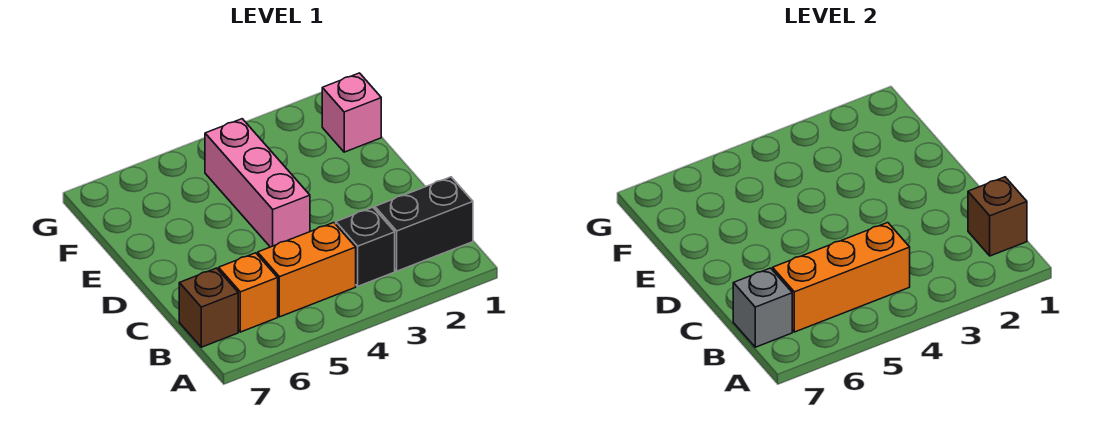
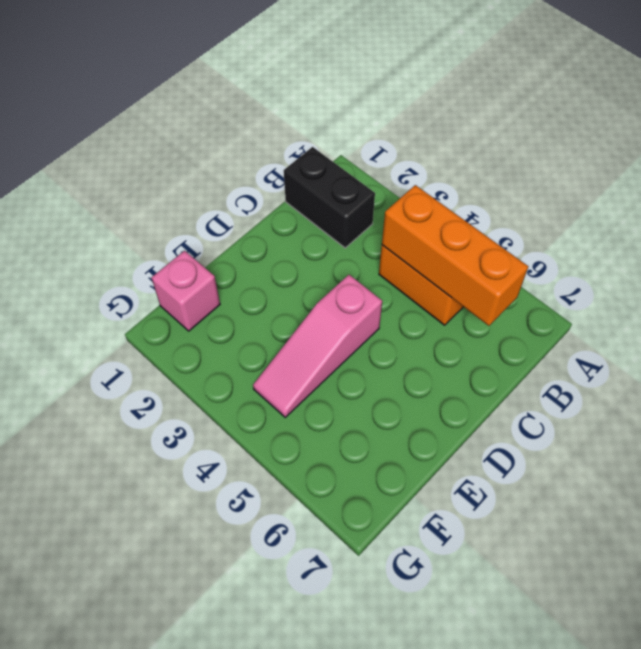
pink 1x3 slope [253,275,382,417] -> pink 1x3 brick [205,119,310,247]
none -> black 1x1 brick [336,207,395,286]
none -> orange 1x1 brick [219,253,278,332]

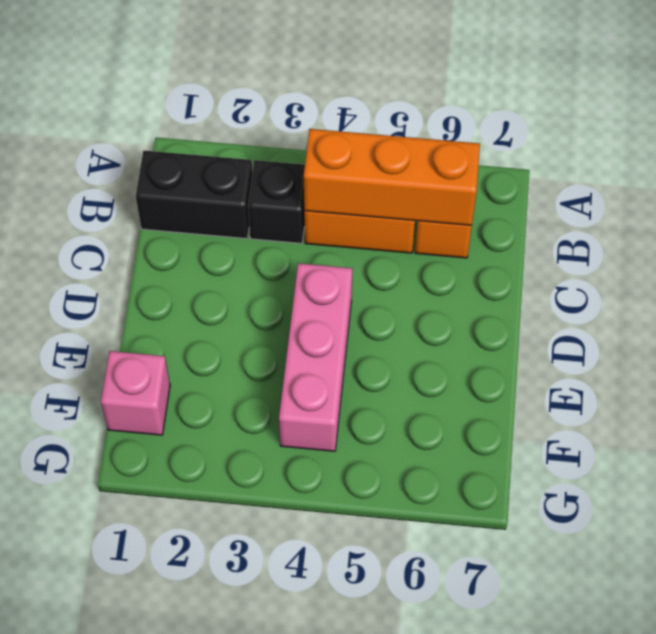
none -> brown 1x1 brick [179,268,238,347]
none -> brown 1x1 brick [968,177,1027,256]

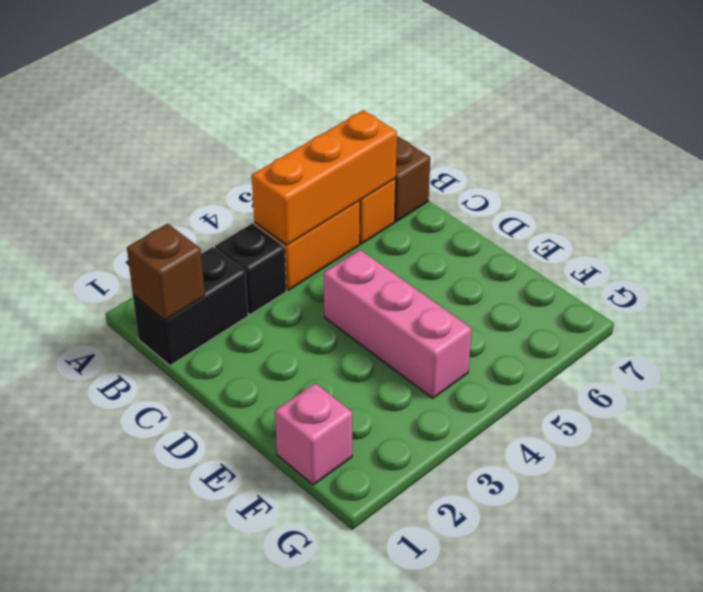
none -> grey 1x1 brick [733,268,792,347]

